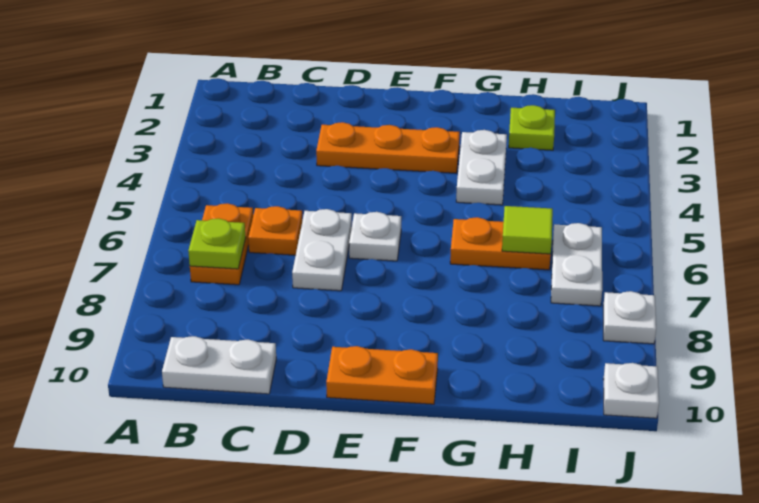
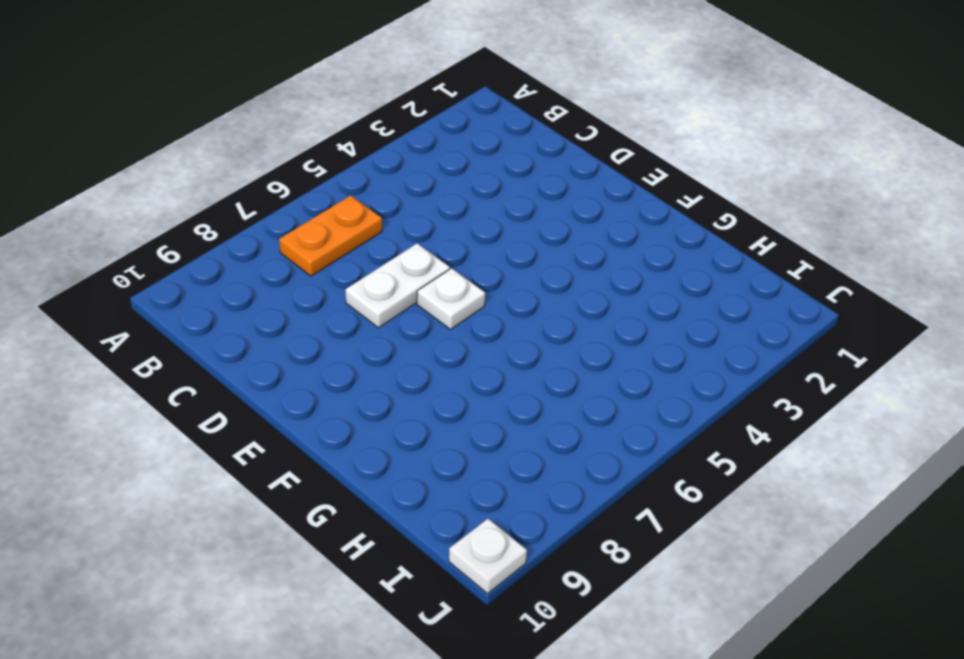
none -> white 1x2 plate [162,336,276,394]
none -> orange 1x1 plate [248,206,302,255]
none -> orange 1x3 plate [316,122,460,173]

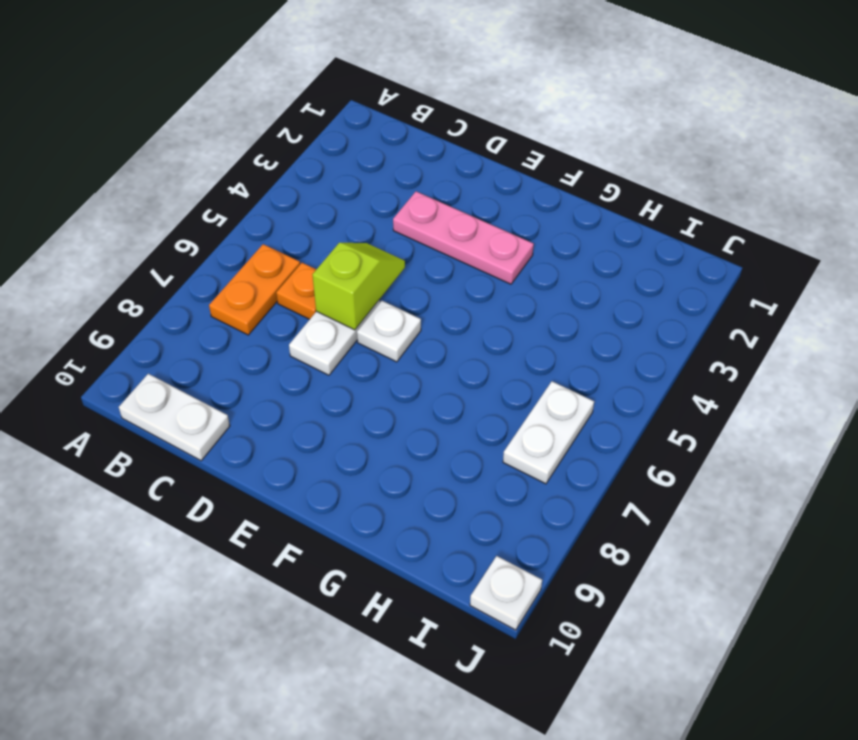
pink 1x3 plate [393,191,534,284] -> orange 1x3 plate [316,122,460,173]
lime 1x2 slope [312,243,405,330] -> none
none -> orange 1x2 plate [326,346,438,404]
none -> white 1x2 plate [456,130,507,205]
none -> orange 1x2 plate [450,217,551,270]

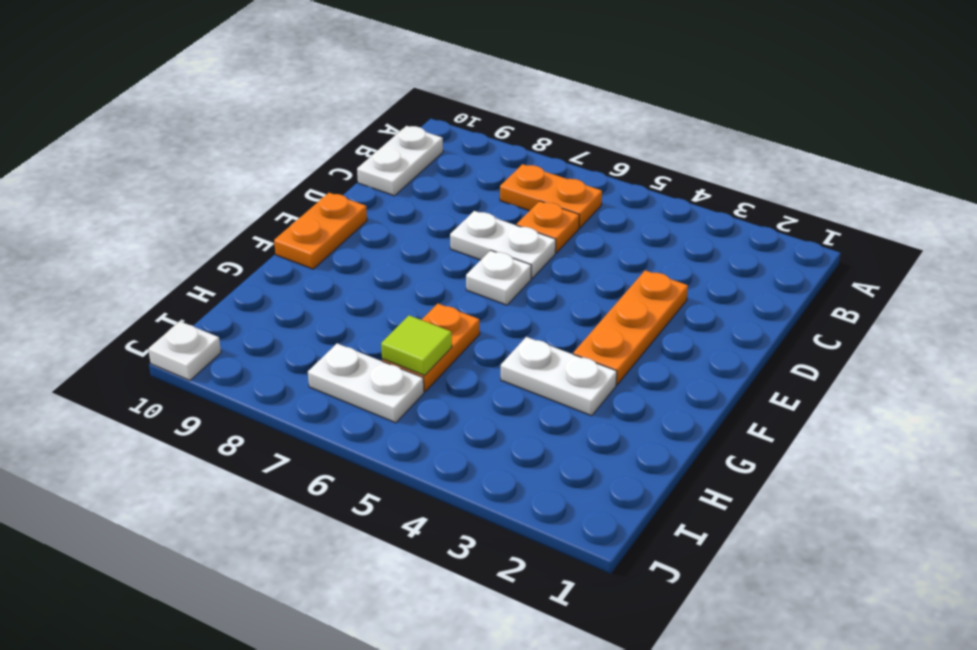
none -> lime 1x1 plate [509,105,555,150]
none -> white 1x1 plate [603,291,656,344]
none -> lime 1x1 plate [188,218,246,269]

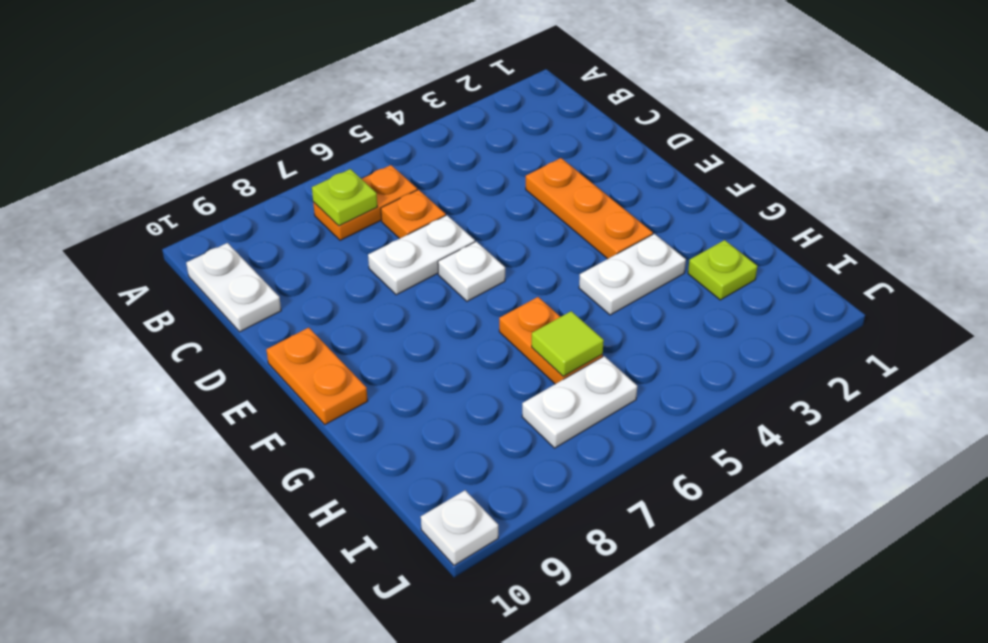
none -> white 1x1 plate [603,291,656,344]

